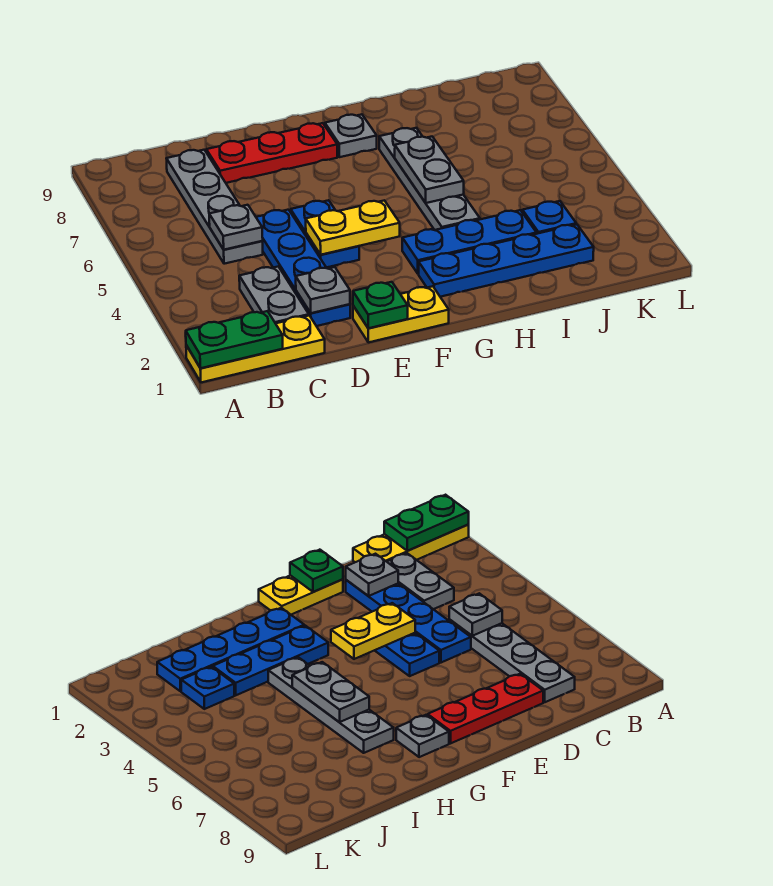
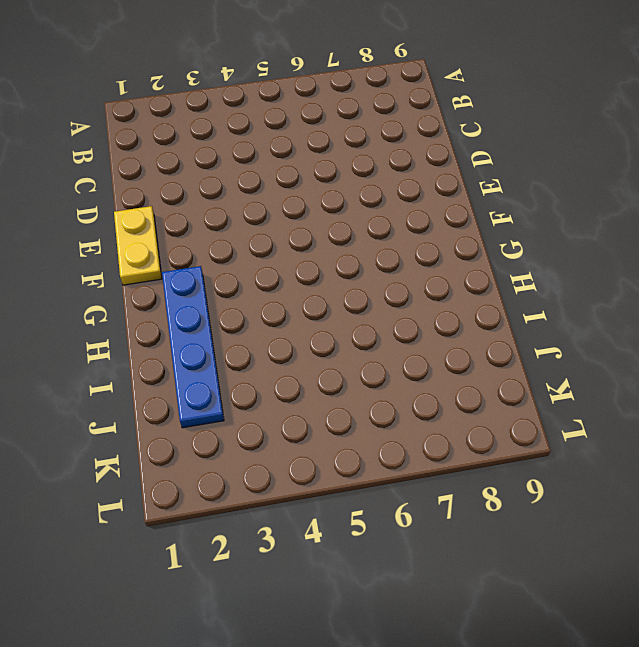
none -> yellow 1x3 plate [186,316,325,382]
none -> grey 1x2 plate [239,267,309,323]
none -> grey 1x4 plate [166,150,263,264]

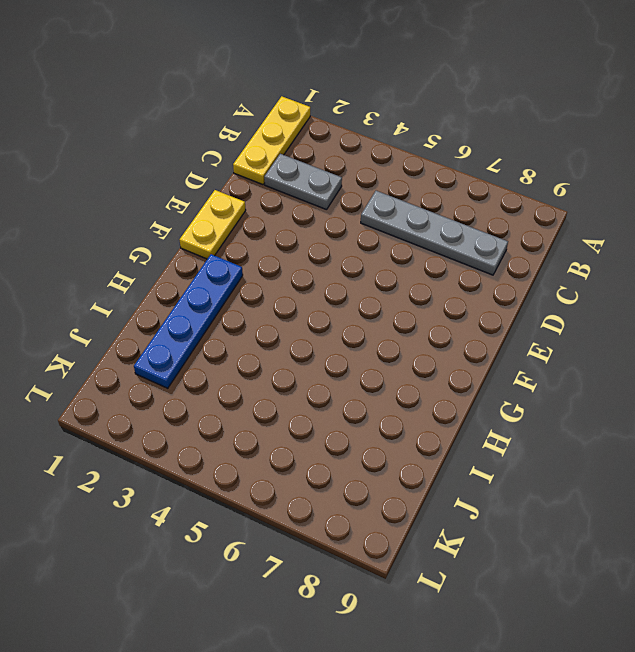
none -> blue 1x4 plate [256,210,350,326]
none -> red 1x3 plate [206,123,337,183]
none -> blue 1x2 plate [291,200,359,268]

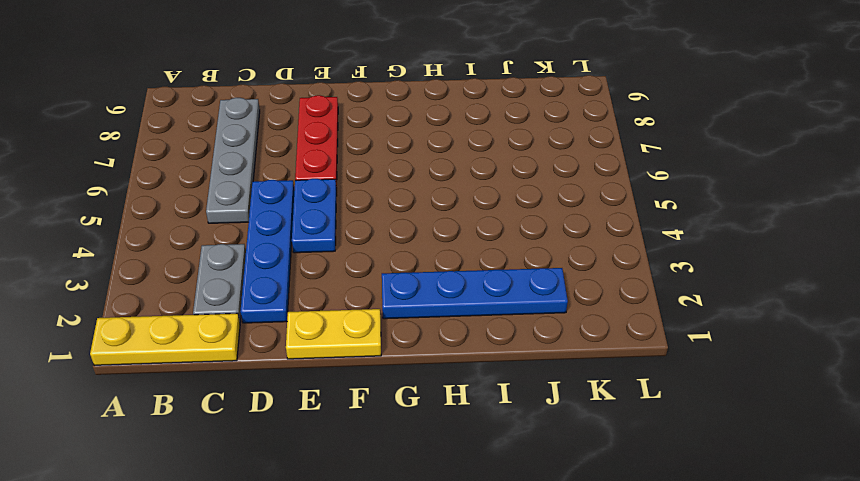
red 1x3 plate [295,95,338,189] -> red 1x3 plate turned to [206,123,337,183]
none -> blue 1x3 plate [402,210,537,274]
none -> grey 1x1 plate [325,114,377,157]
none -> grey 1x4 plate [379,128,480,230]

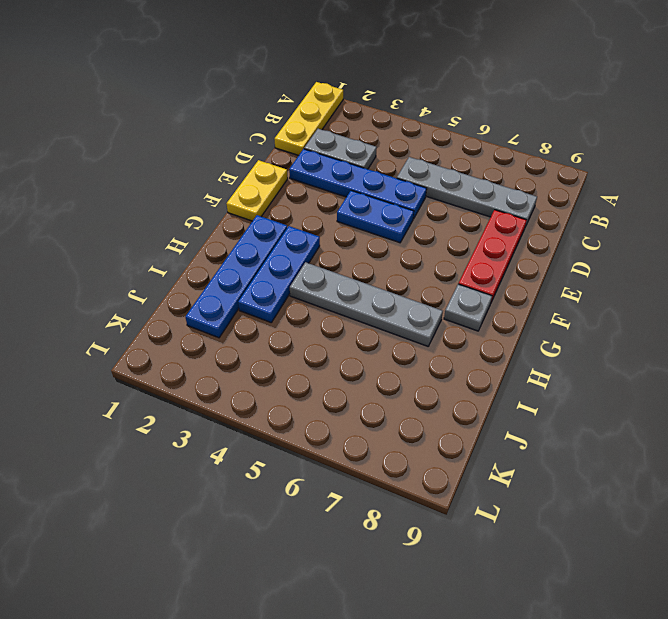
none -> blue 1x1 plate [522,201,576,234]
none -> green 1x2 plate [185,311,283,368]
none -> grey 1x1 plate [209,205,263,250]

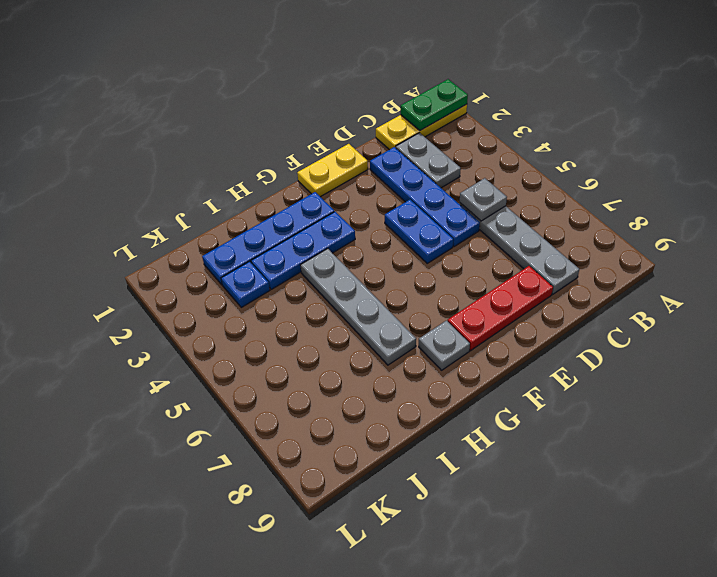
none -> grey 1x1 plate [296,267,350,313]
none -> green 1x1 plate [353,282,408,328]
none -> yellow 1x2 plate [306,200,400,255]

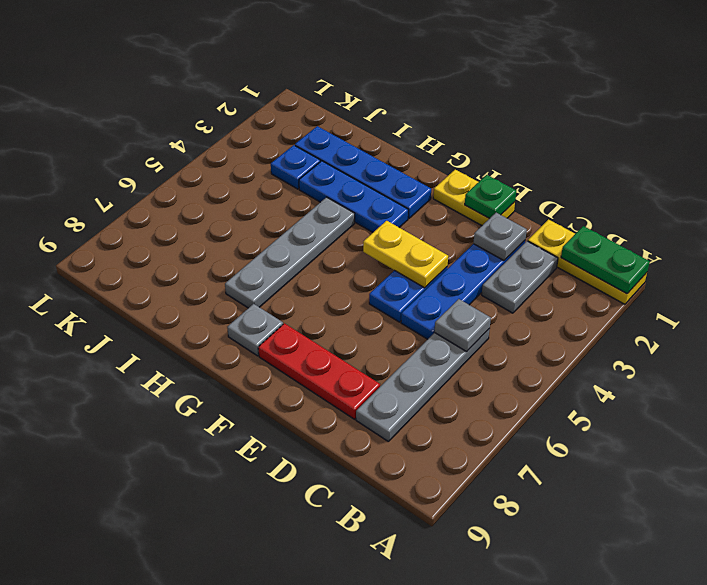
none -> grey 1x2 plate [395,137,464,203]

